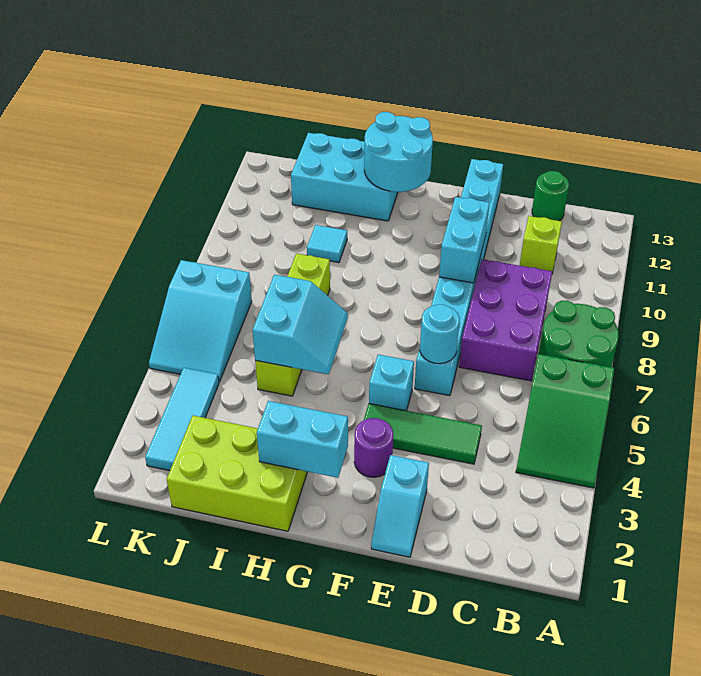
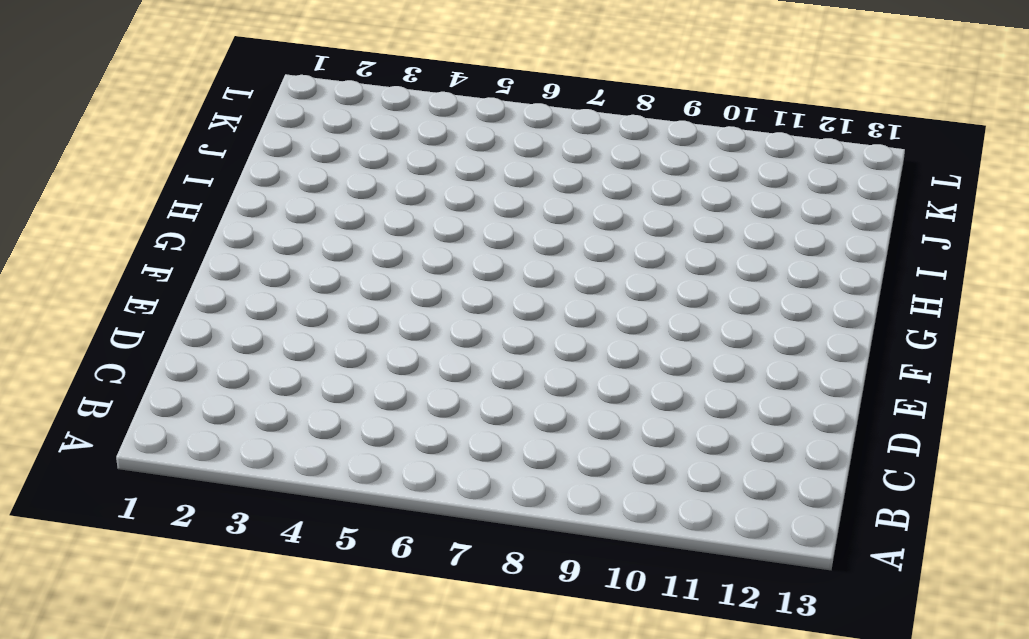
none -> green 2x3 slope [516,354,614,488]
none -> green 2x2 round brick [539,301,619,367]
none -> purple 2x3 brick [459,259,552,381]

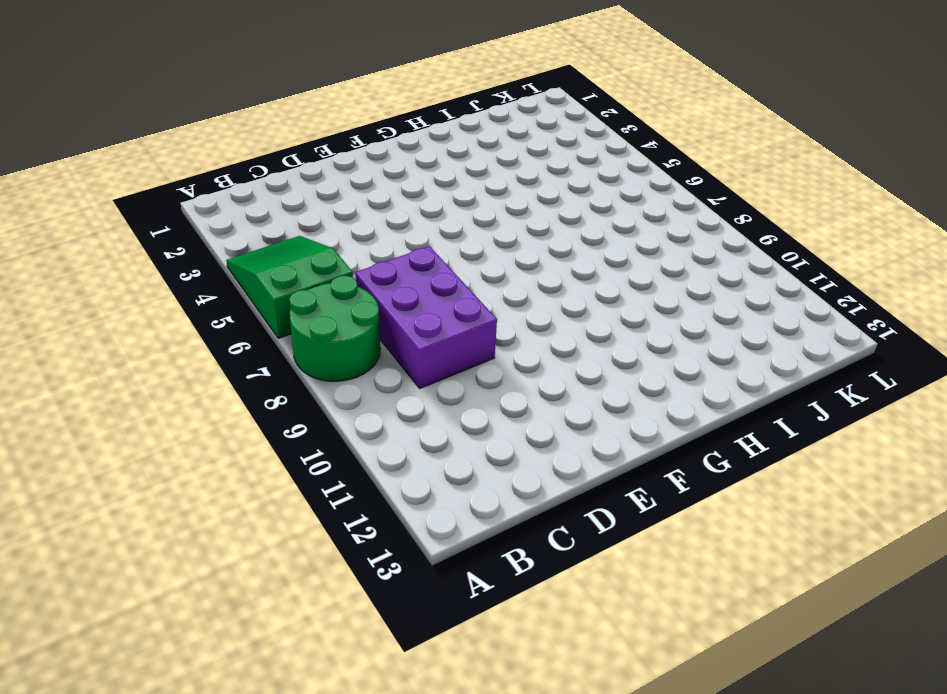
none -> lime 1x1 brick [520,216,562,274]
none -> green 1x1 round brick [532,171,569,221]
none -> green 1x3 tile [364,404,482,464]

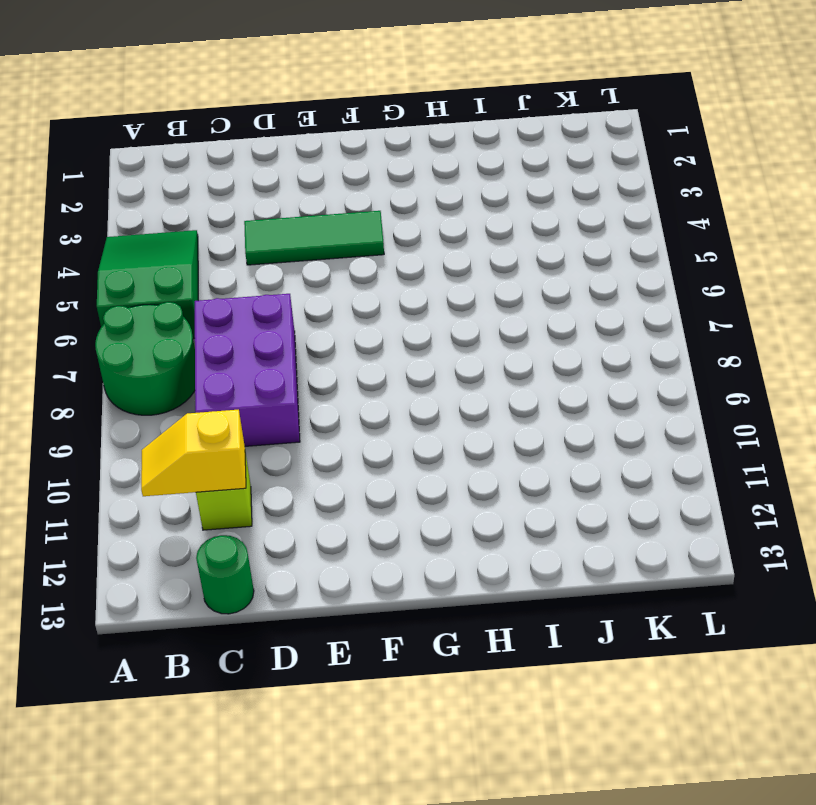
yellow 1x2 slope [141,410,246,496] -> none
none -> cyan 1x2 slope [371,455,429,557]
none -> cyan 1x8 brick [415,159,503,396]
none -> purple 1x1 round brick [354,418,393,477]

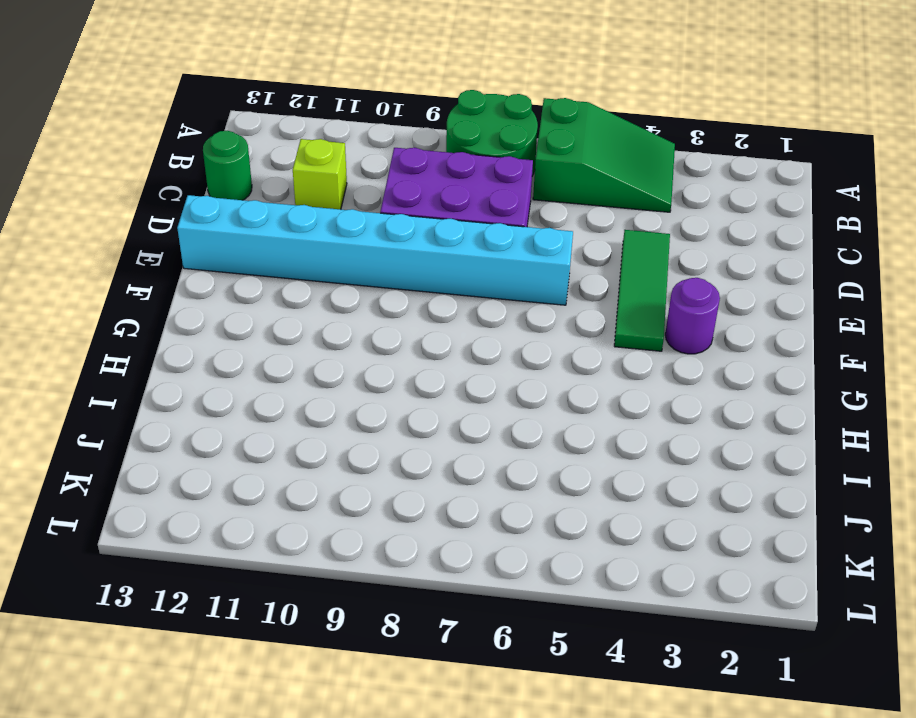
none -> cyan 1x2 slope [371,455,429,557]
none -> cyan 1x1 brick [369,355,414,411]
none -> lime 2x3 brick [167,416,307,531]

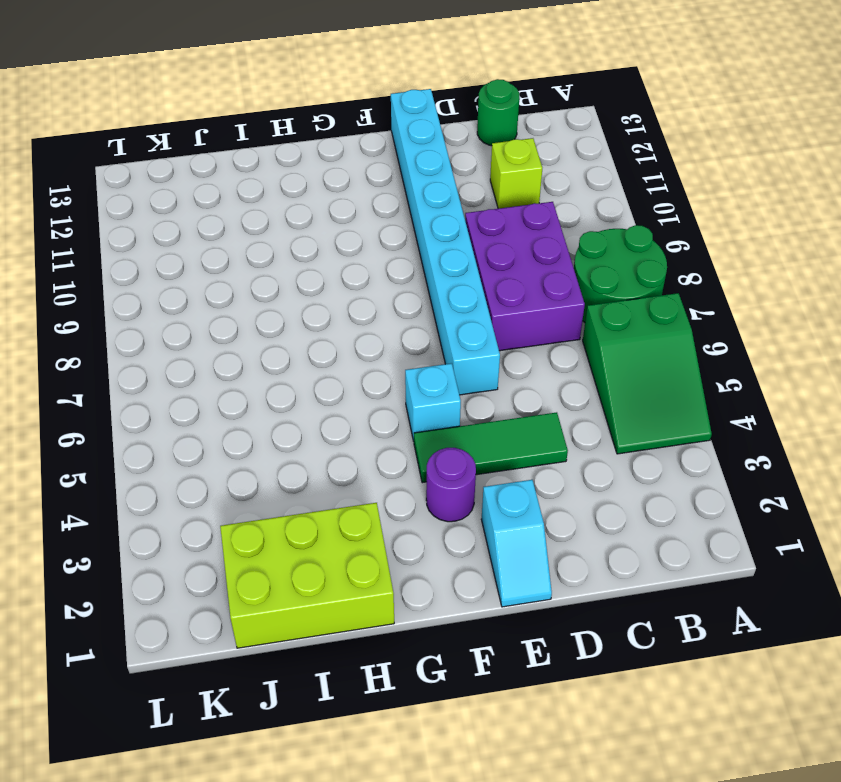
none -> cyan 2x3 brick [291,133,398,221]
none -> lime 1x4 brick [255,253,330,396]
none -> cyan 1x1 tile [307,225,347,263]

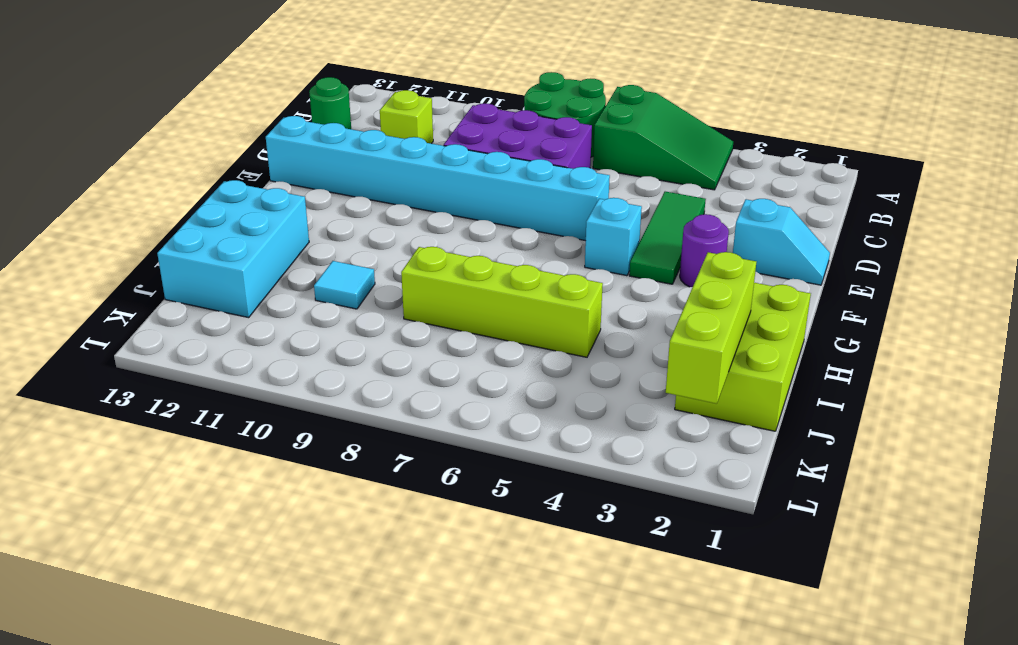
lime 1x3 brick [666,252,756,404] -> none
none -> cyan 1x3 tile [145,368,219,471]
none -> cyan 2x3 slope [149,260,252,382]
none -> cyan 1x1 round brick [420,305,460,364]

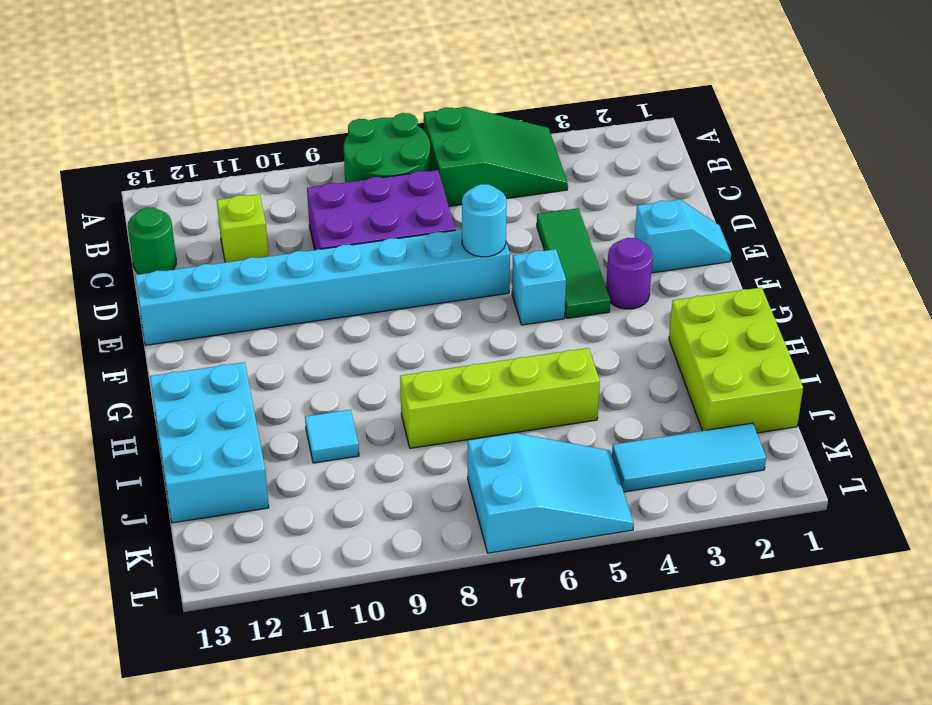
none -> cyan 1x2 brick [439,197,489,283]
none -> cyan 1x2 brick [257,401,348,478]
none -> cyan 2x2 round brick [364,112,433,192]

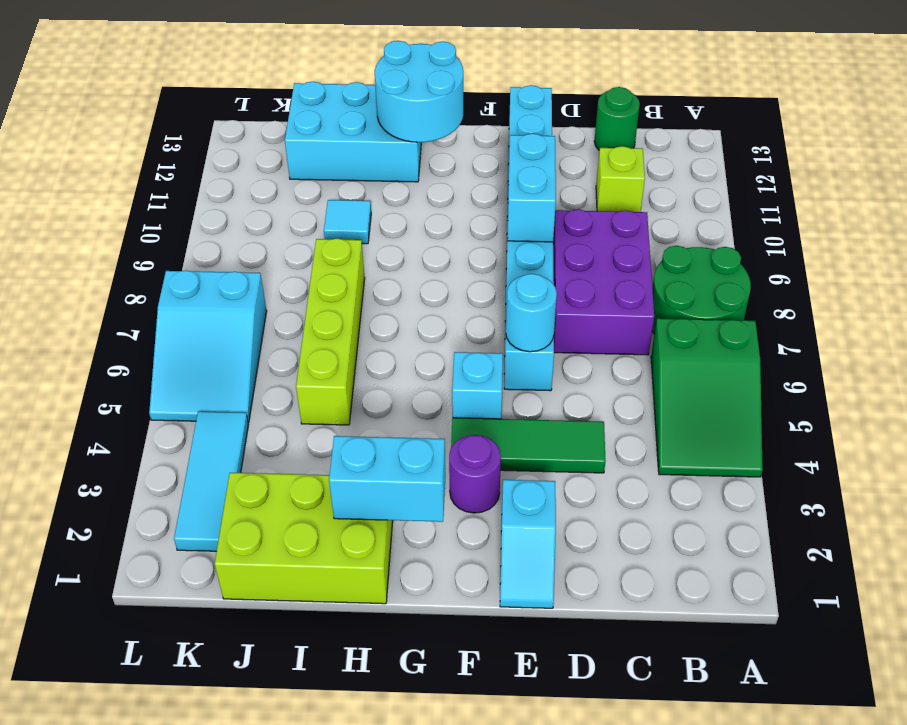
none -> cyan 2x2 slope [252,275,348,374]

